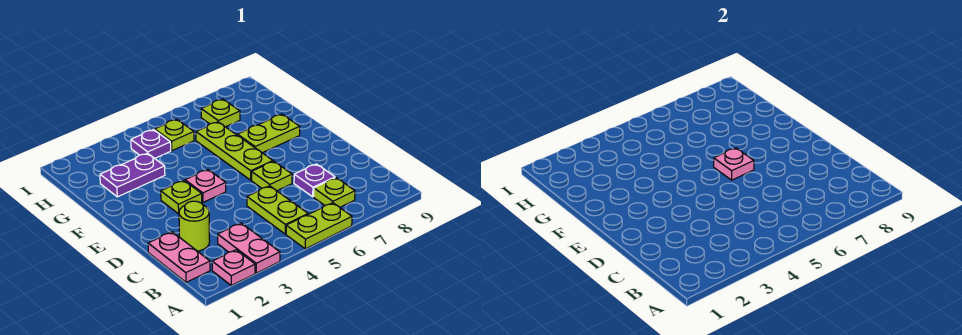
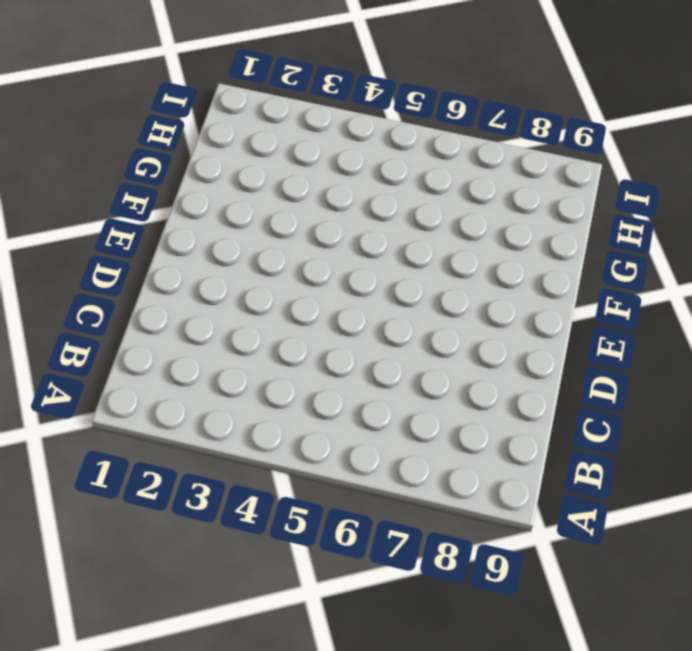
none -> pink 1x1 plate [212,250,255,285]
none -> pink 1x2 plate [218,223,280,273]
none -> lime 1x2 plate [286,203,352,249]

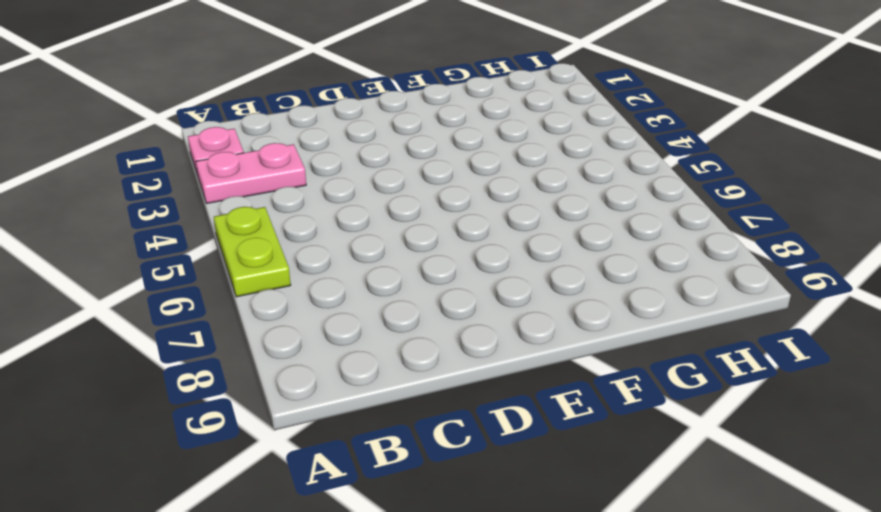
none -> pink 1x2 plate [148,232,210,282]
none -> lime 1x2 plate [247,186,308,234]
none -> lime 1x1 plate [314,178,355,207]

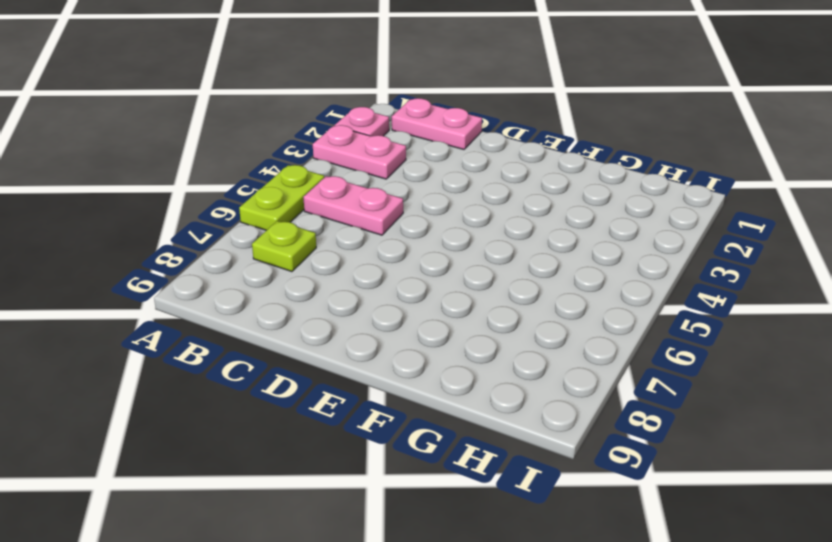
pink 1x2 plate [303,176,403,235] -> lime 1x2 plate [247,186,308,234]
none -> lime 1x1 round brick [179,201,210,251]
none -> purple 1x1 plate [294,164,335,197]
none -> lime 1x1 plate [252,161,292,191]

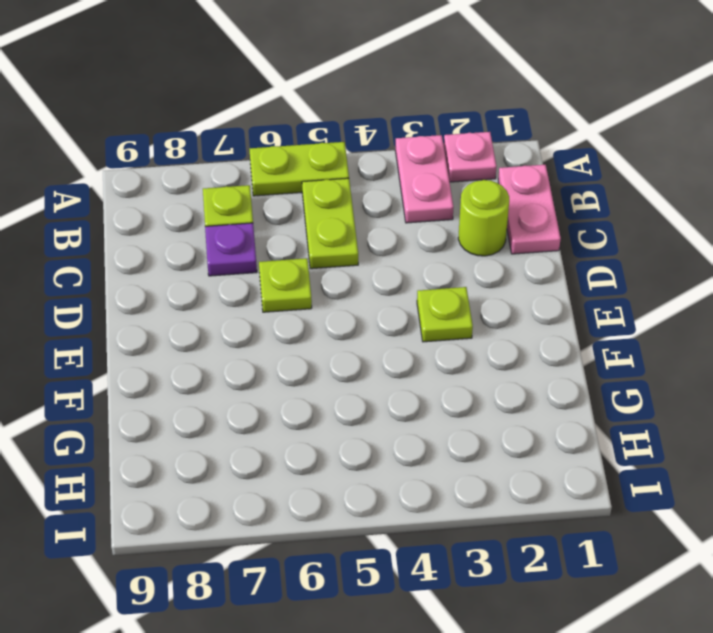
none -> pink 1x1 plate [185,169,226,202]
none -> lime 1x3 plate [196,122,273,180]
none -> lime 1x2 plate [237,114,300,153]

